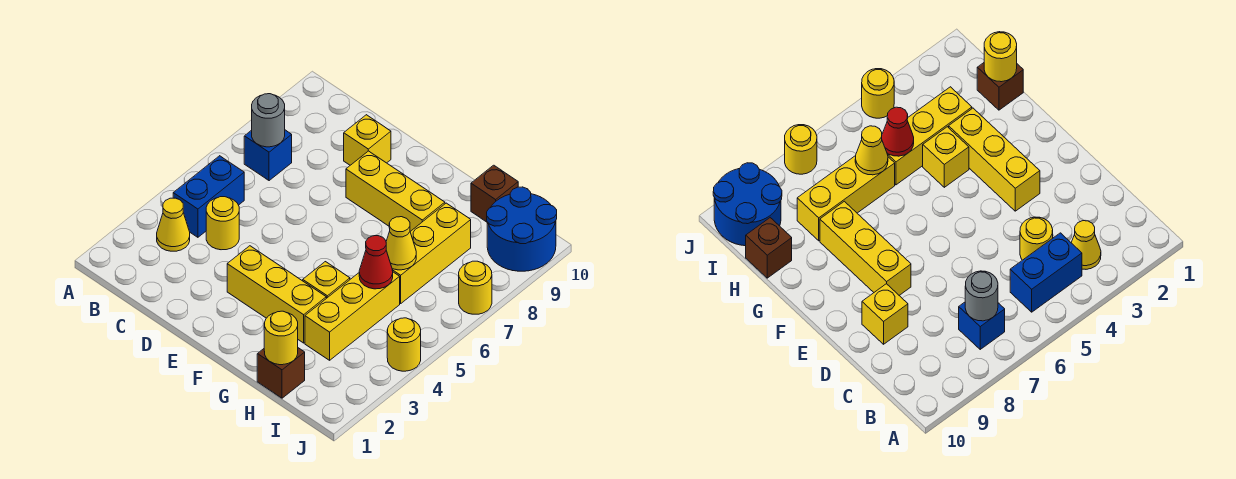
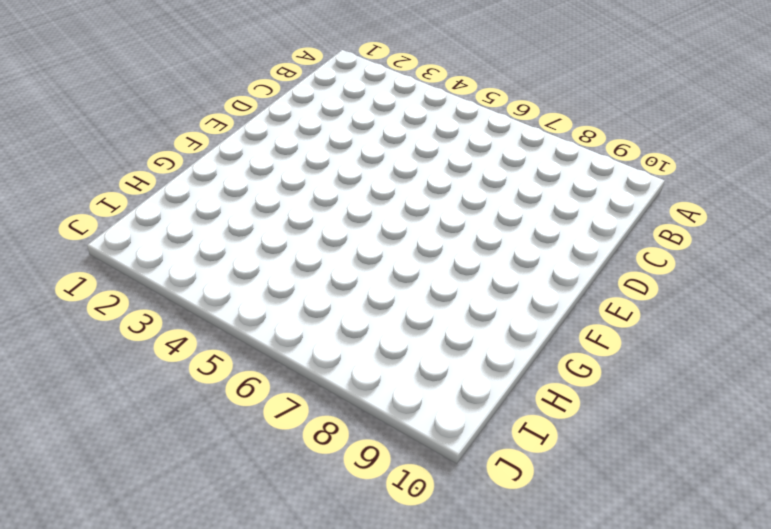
none -> yellow 1x1 cone [157,198,190,251]
none -> blue 1x2 brick [173,156,244,237]
none -> blue 1x1 brick [244,130,292,181]

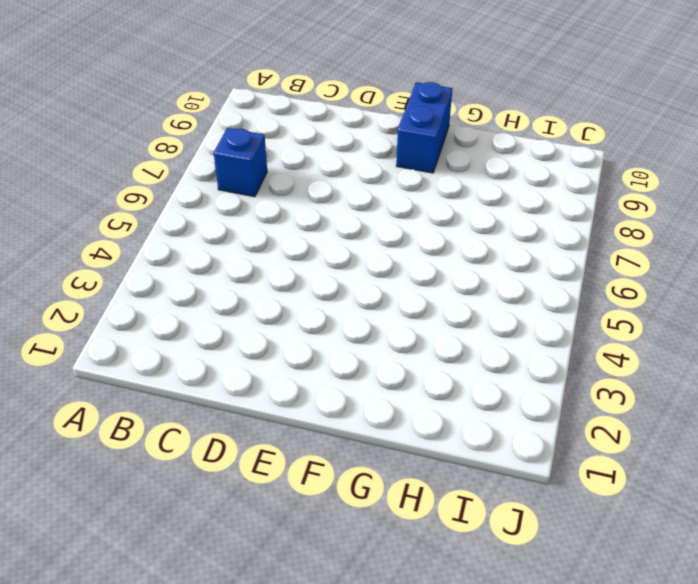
blue 1x2 brick [396,82,452,173] -> blue 1x2 brick moved to [173,156,244,237]
none -> yellow 1x1 cone [157,198,190,251]
none -> yellow 1x1 round brick [206,197,239,250]
none -> yellow 1x1 brick [344,115,391,165]

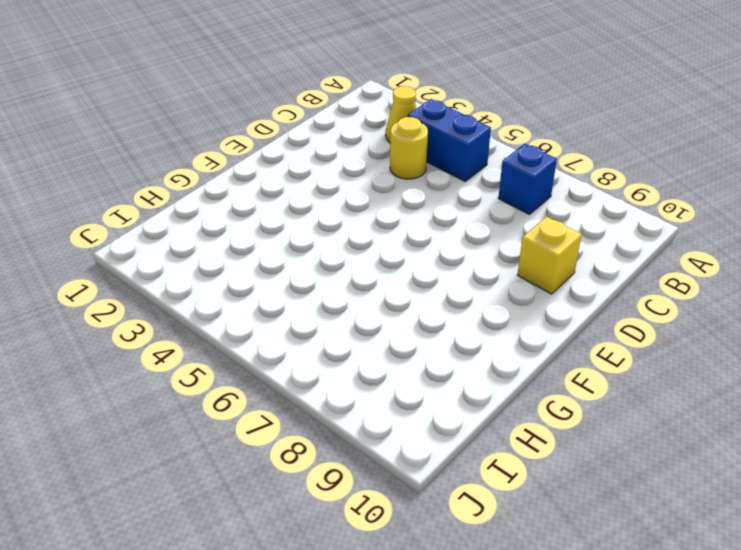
none -> yellow 1x3 brick [227,246,326,343]
none -> yellow 1x3 brick [346,151,445,231]
none -> yellow 1x1 brick [303,262,350,298]

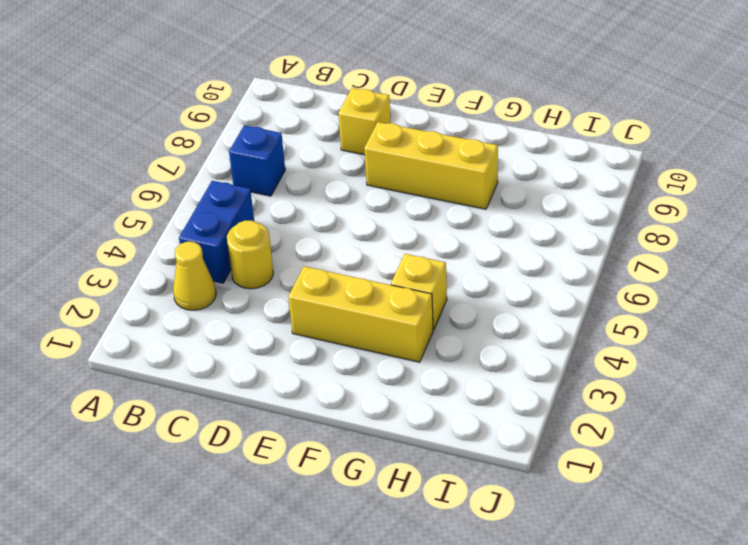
none -> brown 1x1 brick [257,348,305,398]
none -> yellow 1x3 brick [305,272,400,360]
none -> yellow 1x3 brick [392,203,471,303]

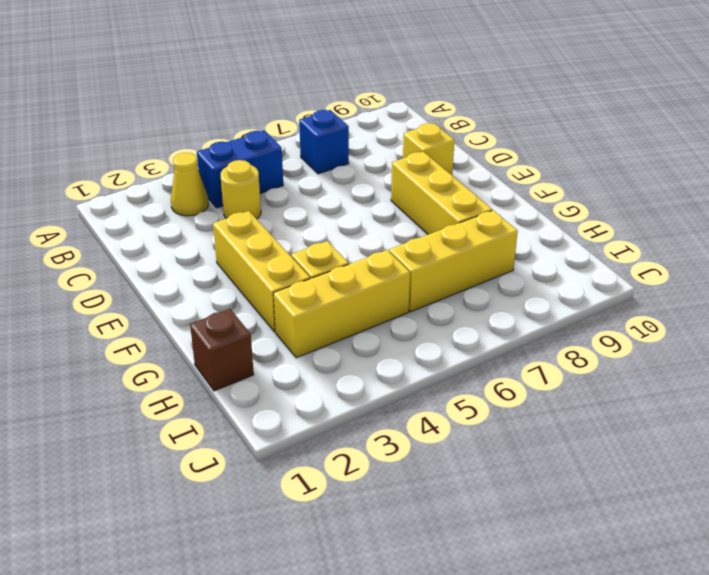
none -> brown 1x1 brick [471,165,518,222]
none -> blue 2x2 round brick [487,187,557,271]
none -> yellow 1x1 round brick [387,318,421,371]

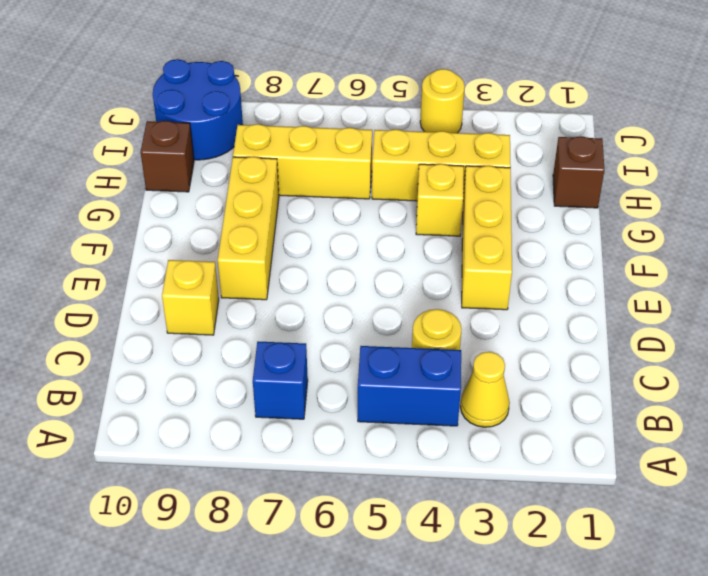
none -> yellow 1x1 round brick [459,261,492,314]
none -> grey 1x1 round brick [252,94,285,147]
none -> yellow 1x1 round brick [264,311,298,365]

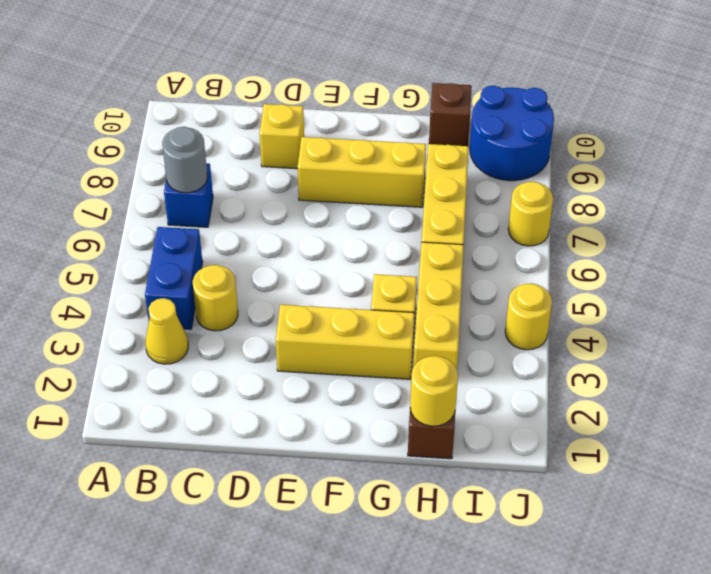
none -> red 1x1 cone [359,236,393,289]
none -> yellow 1x1 cone [386,217,416,270]

